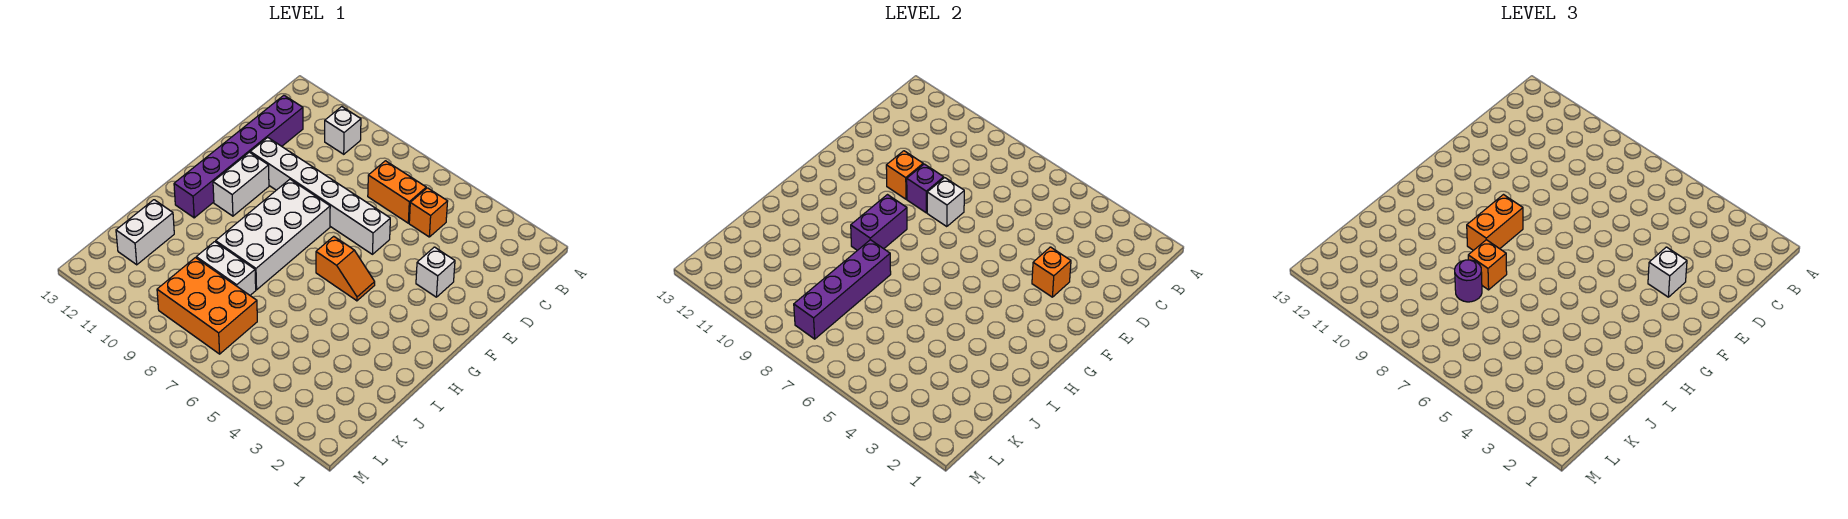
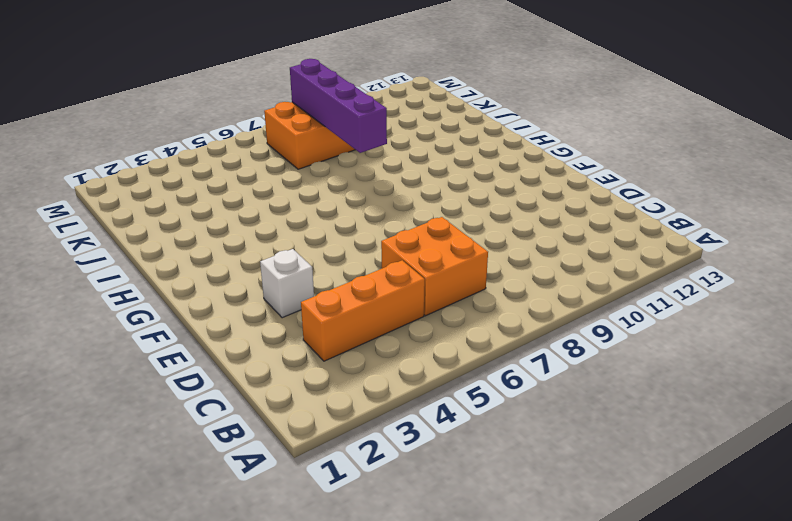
orange 1x3 brick [301,260,425,361] -> orange 1x1 brick [409,188,448,237]
orange 2x2 brick [381,217,488,316] -> orange 1x2 brick [368,161,426,223]
none -> white 1x1 brick [325,107,361,154]
none -> purple 1x6 brick [174,95,303,218]
none -> white 1x6 brick [250,137,390,254]

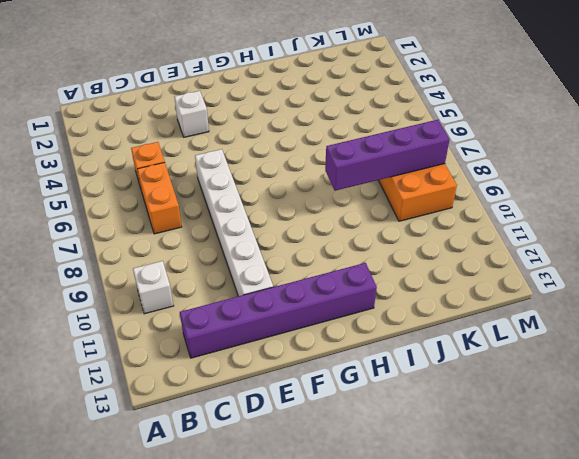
none -> white 2x4 brick [216,179,330,290]
none -> white 1x2 brick [213,152,269,216]
none -> orange 1x2 slope [316,236,375,301]

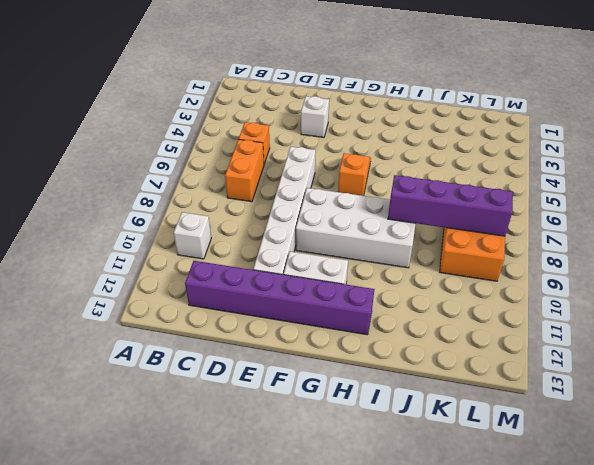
none -> white 1x2 brick [196,242,256,295]
none -> white 1x2 brick [116,200,174,265]
none -> orange 1x1 brick [1032,247,1071,297]

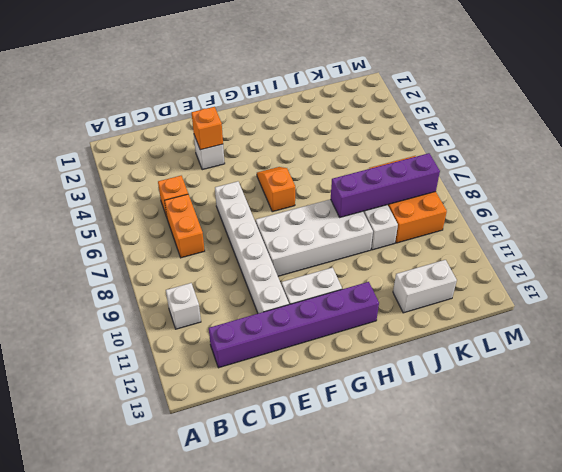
none -> white 1x1 brick [927,178,964,227]
none -> purple 1x1 brick [907,164,944,213]
none -> orange 1x1 brick [886,151,923,199]

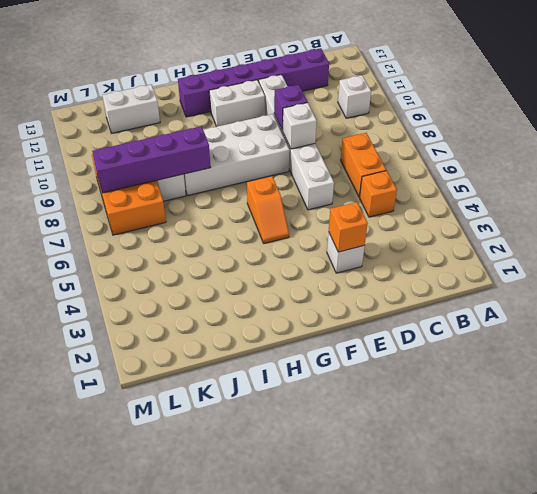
none -> orange 1x1 brick [886,151,923,199]
none -> purple 1x2 brick [851,195,907,250]
none -> white 1x1 brick [1648,247,1687,297]

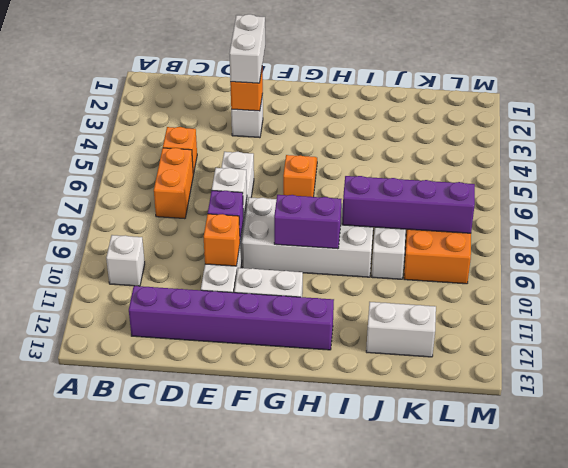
white 1x2 brick [229,14,265,83] -> white 1x1 brick [1648,247,1687,297]
none -> orange 1x2 brick [1467,195,1523,250]
none -> orange 1x1 brick [1468,240,1507,290]
none -> purple 1x1 round brick [1455,260,1482,302]

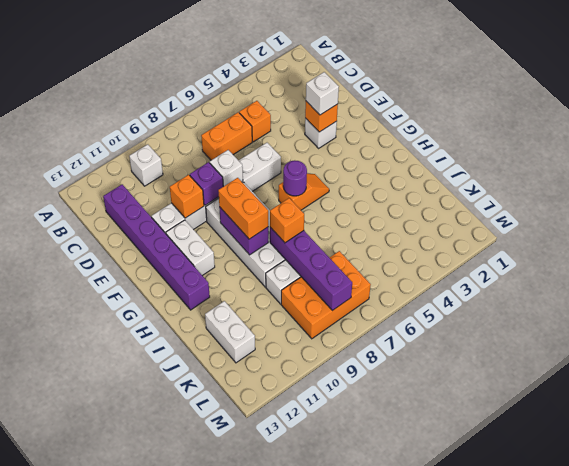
purple 1x1 round brick [283,160,307,196] -> purple 1x1 round brick moved to [1455,260,1482,302]

